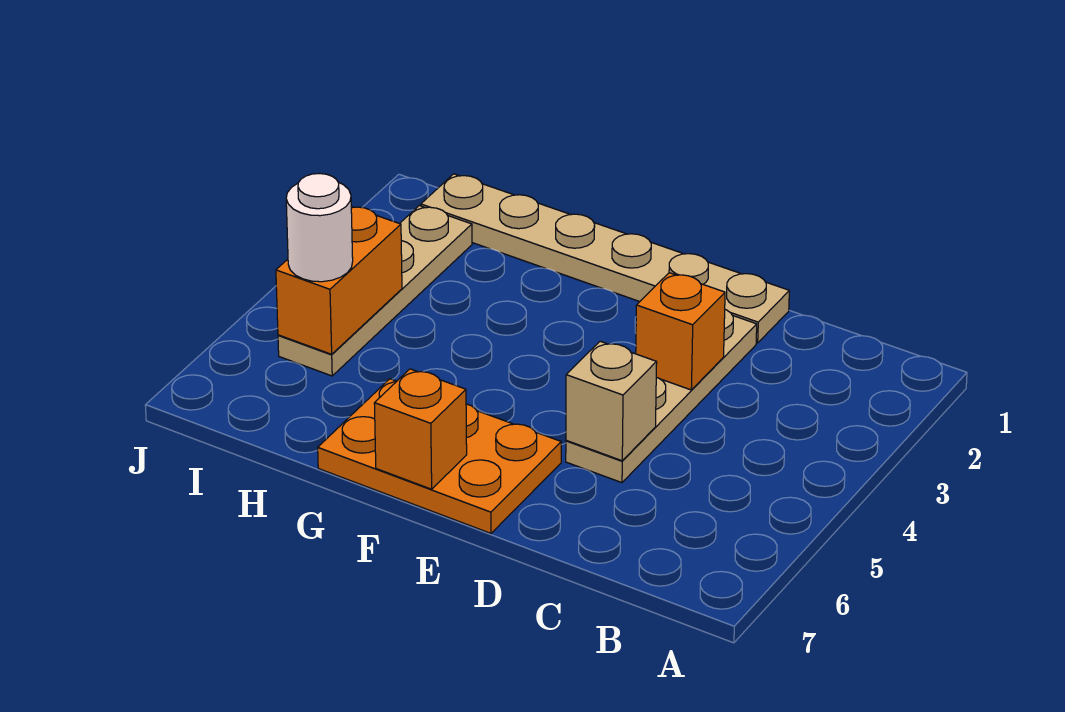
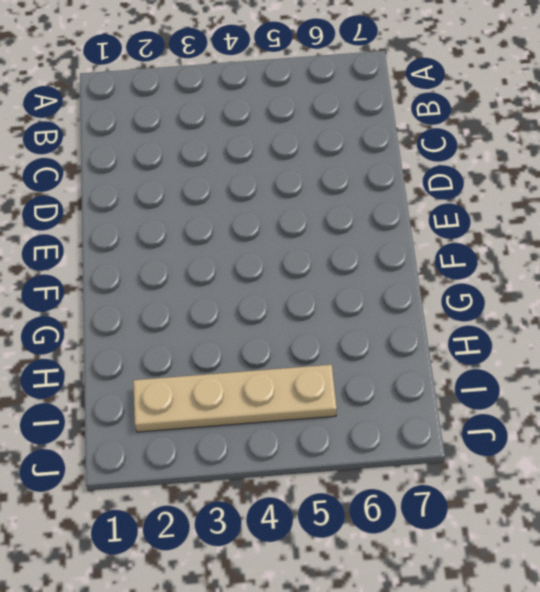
none -> tan 1x6 plate [421,174,789,343]
none -> tan 1x4 plate [566,310,757,483]

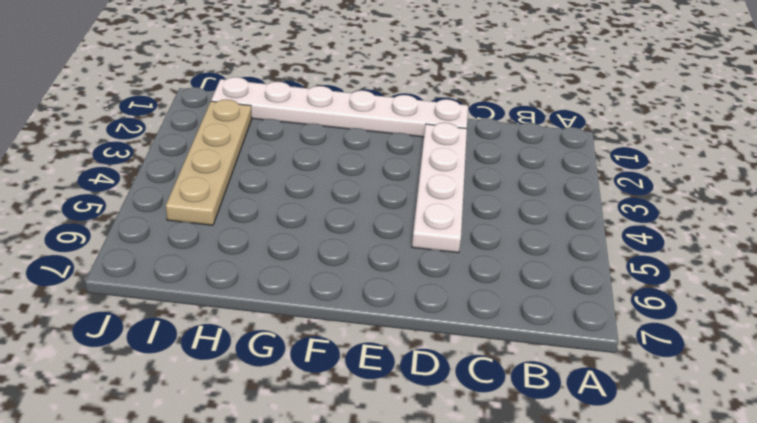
white 1x6 plate [211,77,468,137] -> tan 1x6 plate [421,174,789,343]
white 1x4 plate [412,123,467,253] -> tan 1x4 plate [566,310,757,483]
none -> orange 2x3 plate [318,379,561,533]
none -> orange 1x1 brick [636,273,725,390]

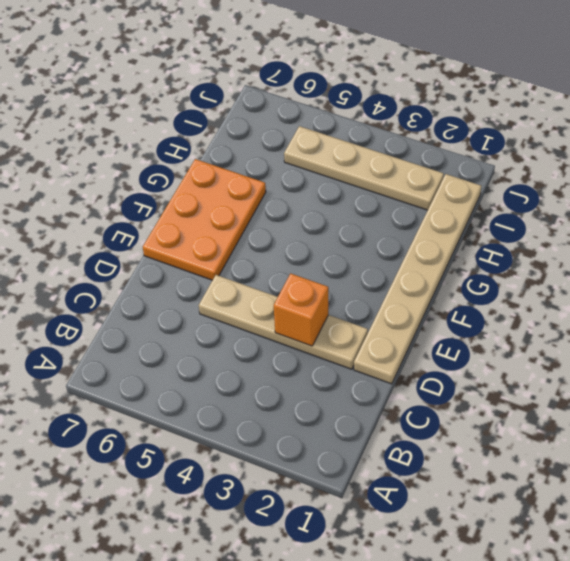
none -> tan 1x1 brick [566,341,657,461]
none -> orange 1x1 brick [374,369,467,489]

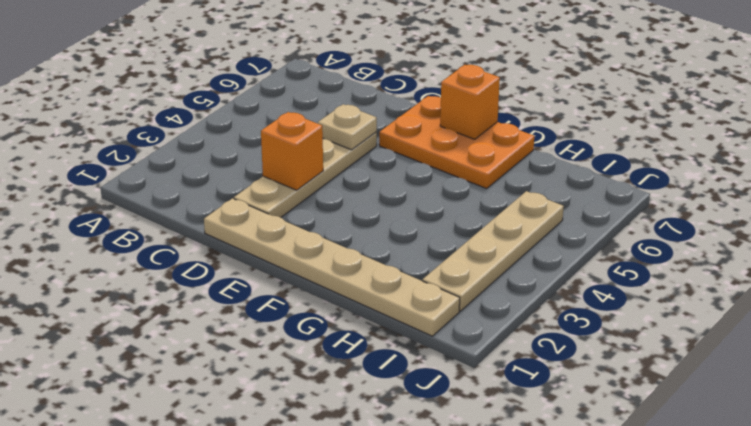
tan 1x1 plate [318,104,377,150] -> tan 1x1 brick [566,341,657,461]
none -> orange 1x2 brick [276,207,402,354]
none -> white 1x1 round brick [286,174,353,282]

